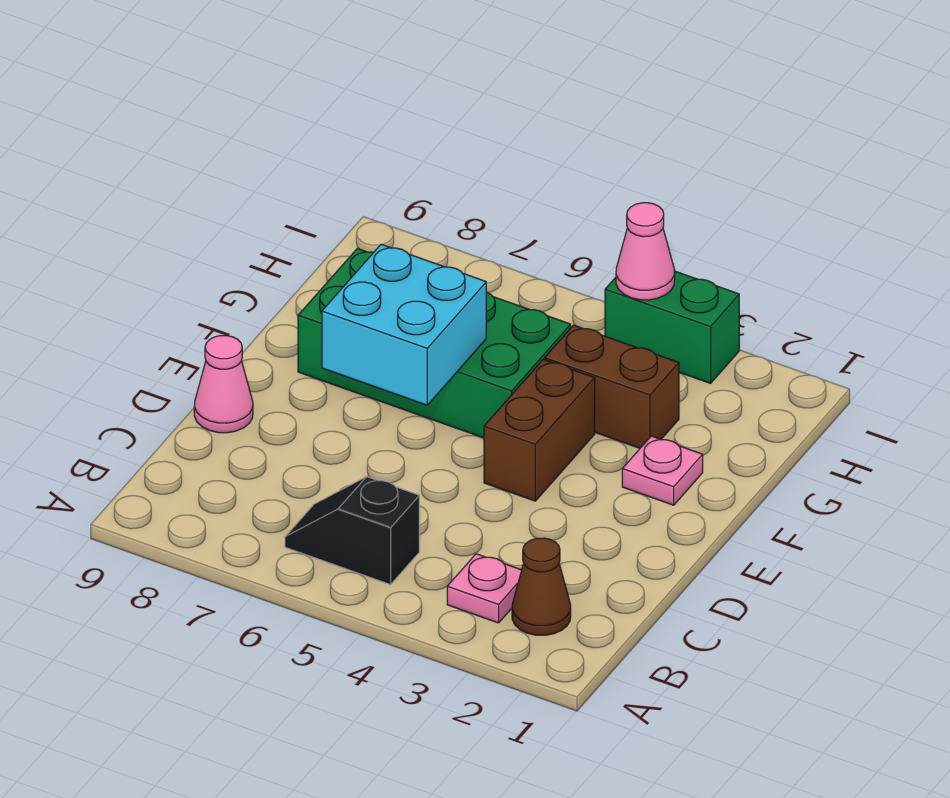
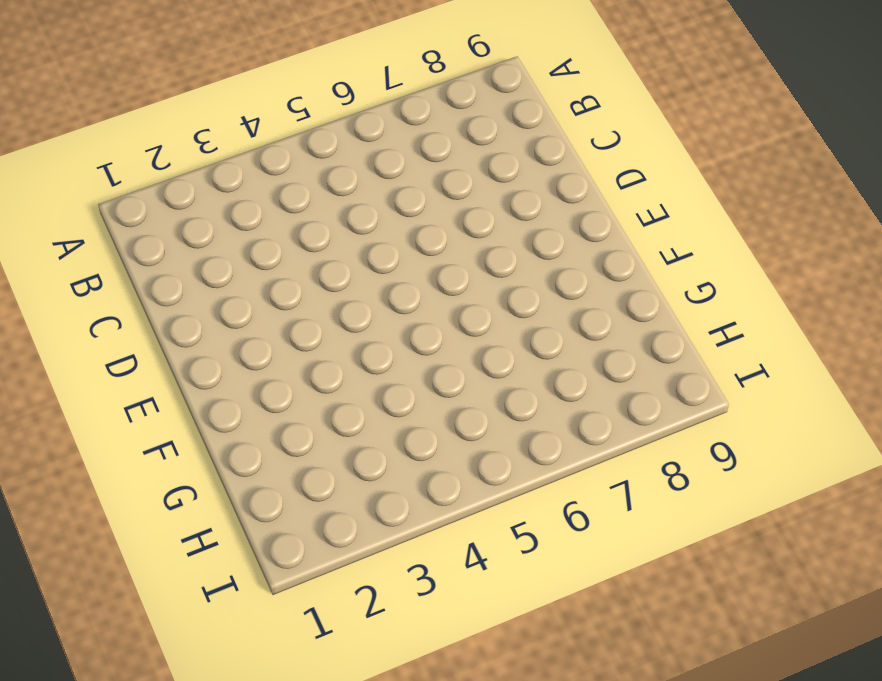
none -> brown 1x1 cone [512,538,571,635]
none -> pink 1x1 plate [447,554,522,623]

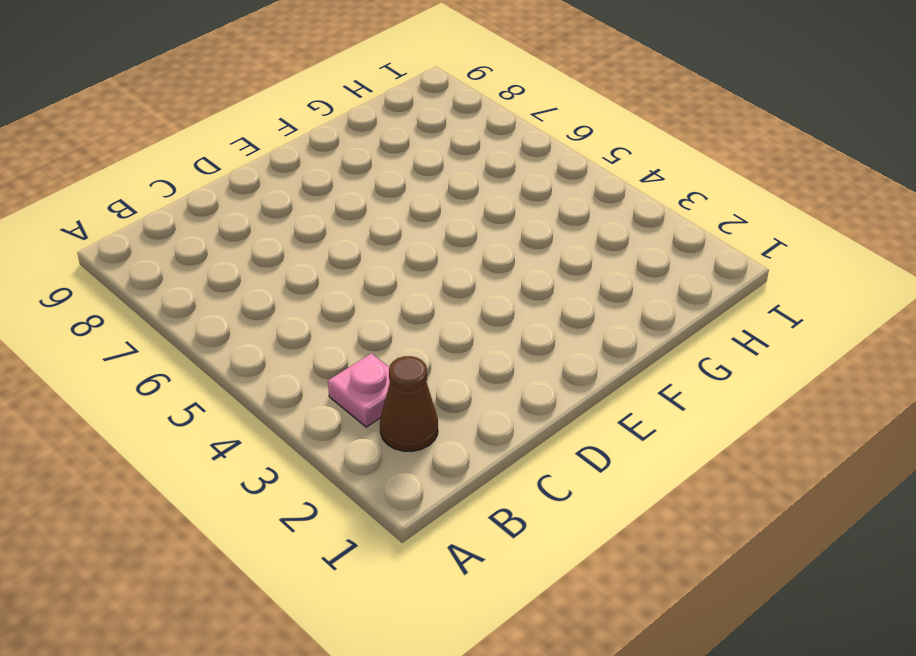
none -> black 1x2 slope [285,477,419,585]
none -> pink 1x1 cone [194,336,253,433]

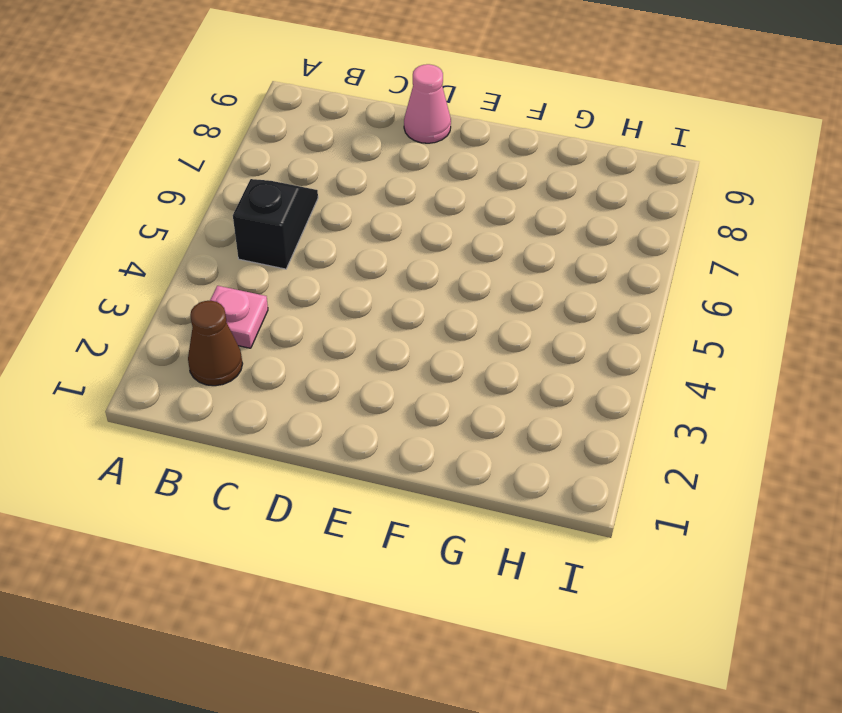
none -> brown 1x2 brick [484,359,595,501]
none -> pink 1x1 plate [622,436,703,505]

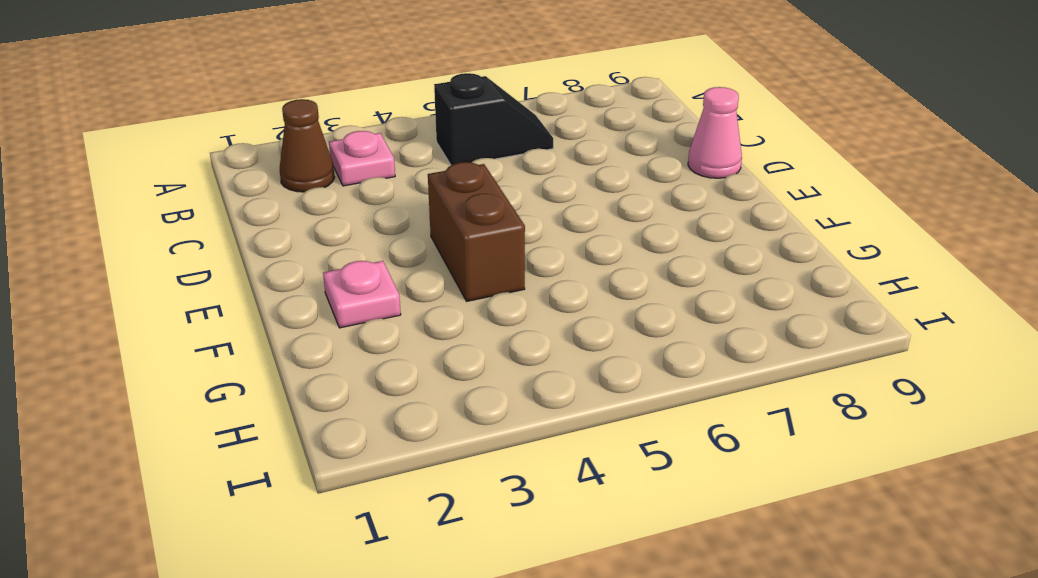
none -> green 2x4 brick [298,248,571,438]
none -> brown 1x2 brick [545,325,679,448]

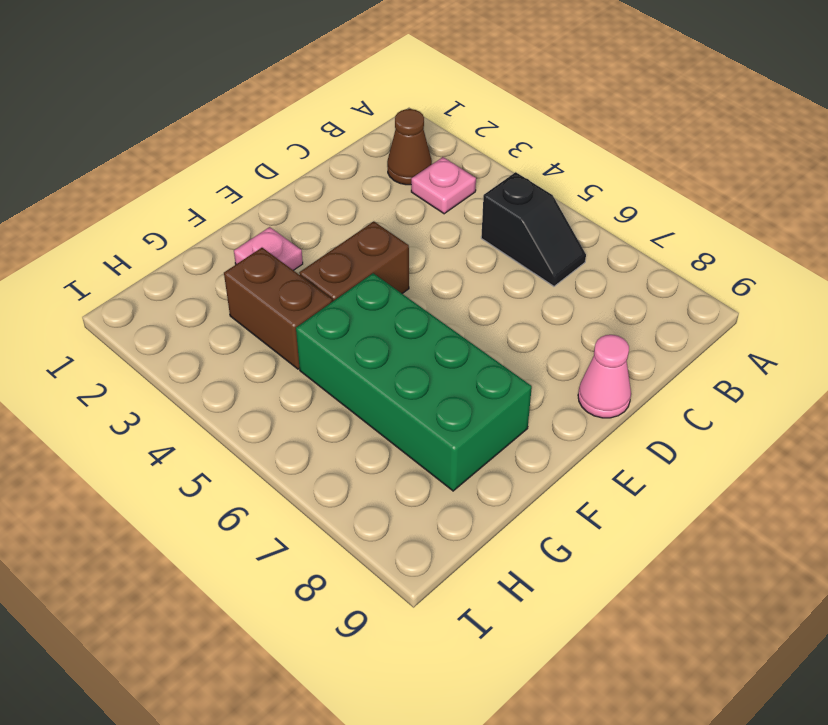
none -> green 1x2 brick [605,271,739,383]
none -> cyan 2x2 brick [322,244,486,405]

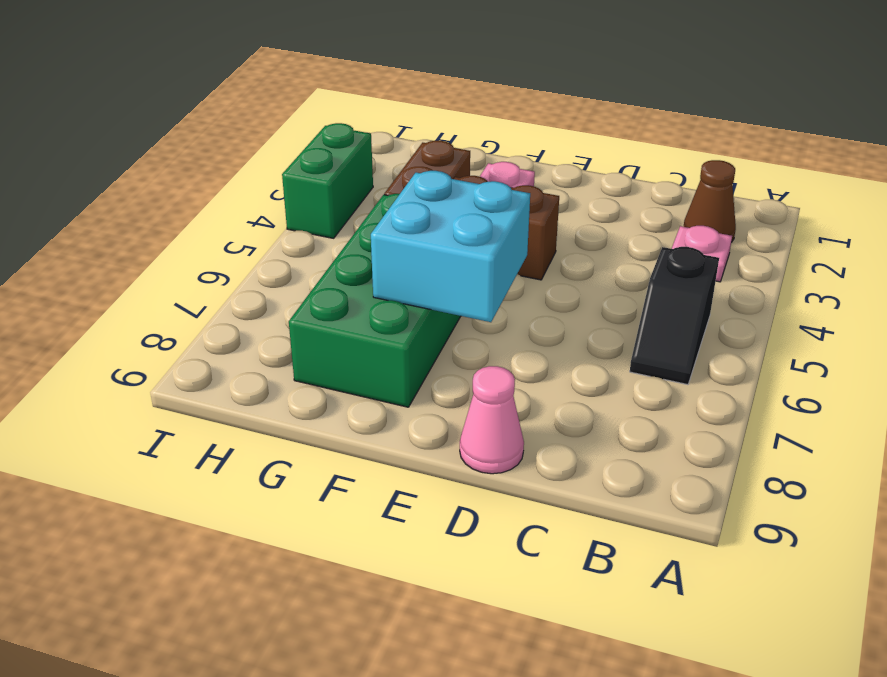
none -> pink 1x1 cone [616,203,675,300]

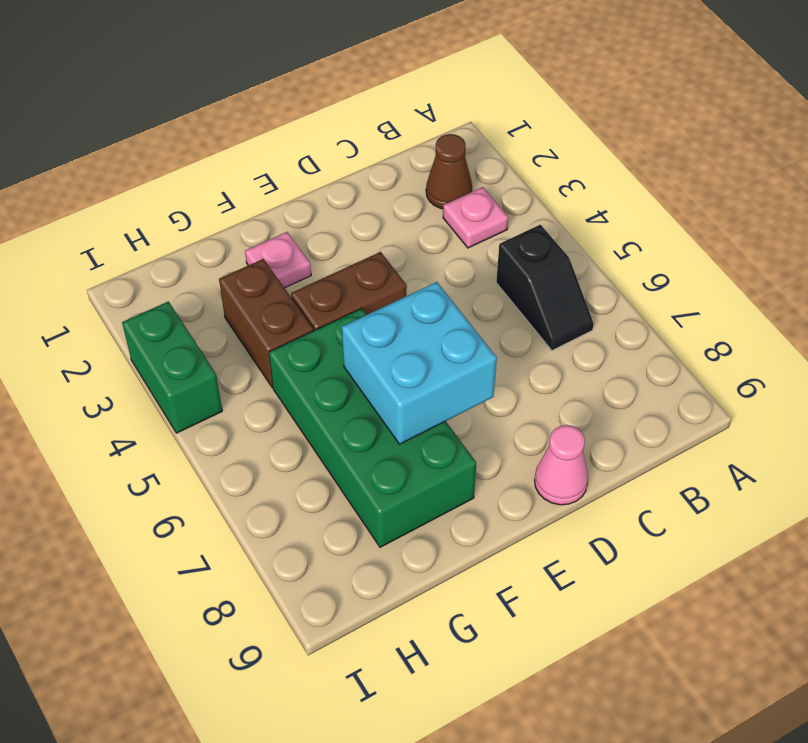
none -> pink 1x1 cone [616,203,675,300]

